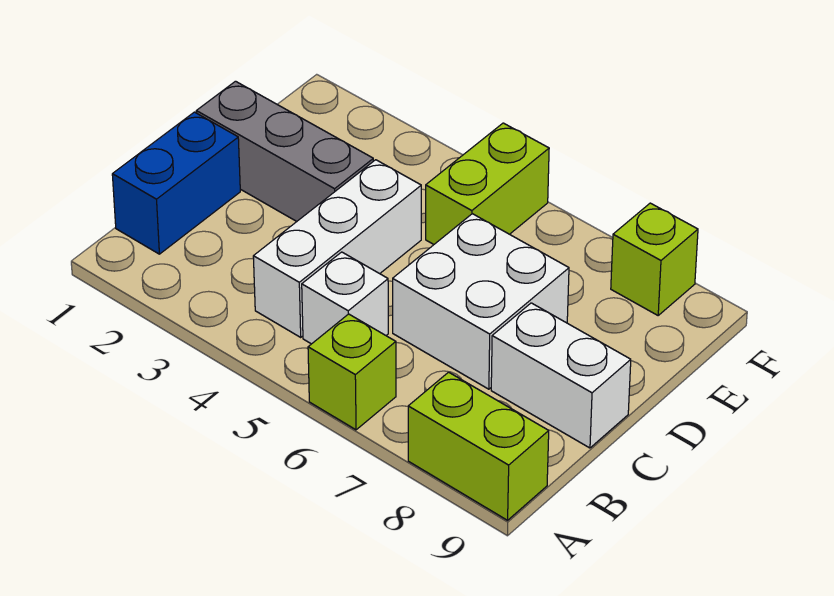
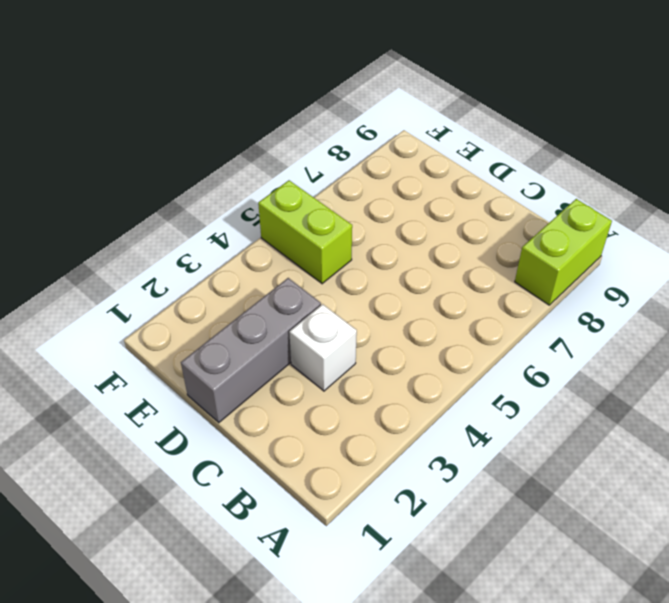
white 1x1 brick [289,304,357,391] -> white 1x1 brick moved to [302,252,388,344]
none -> lime 1x1 brick [308,314,396,430]
none -> blue 1x2 brick [112,112,240,254]

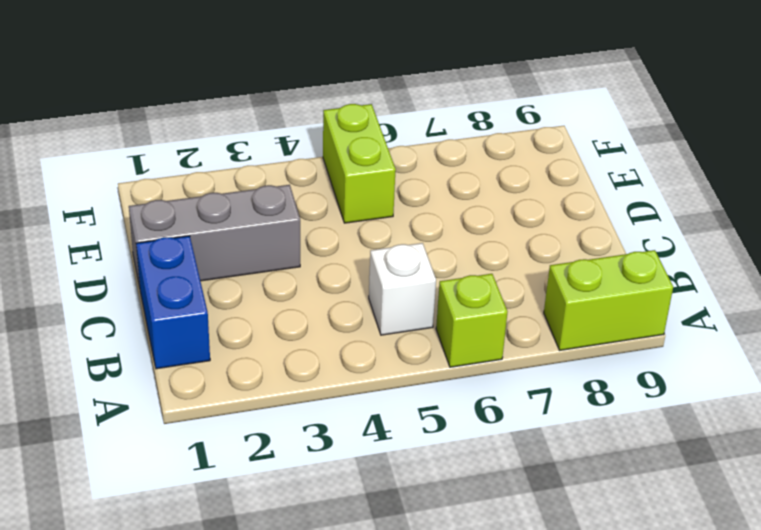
none -> white 1x3 brick [253,160,421,337]
none -> white 2x2 brick [393,214,569,389]

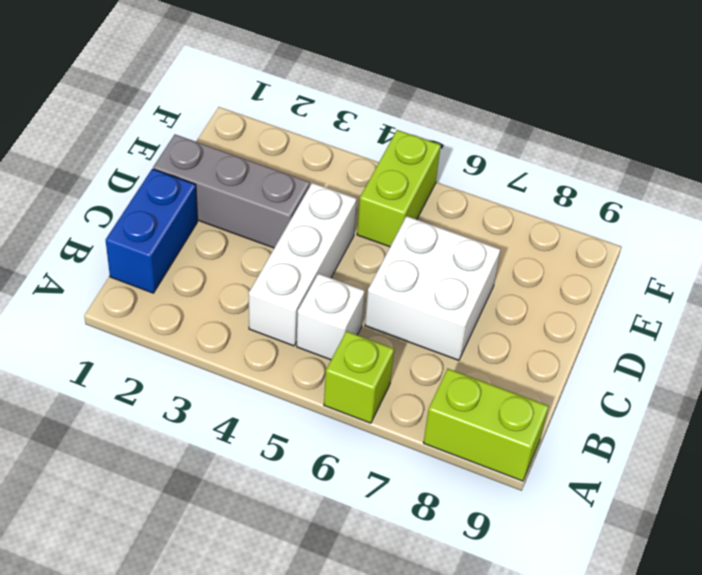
none -> white 1x2 brick [491,303,631,448]
none -> lime 1x1 brick [611,203,698,315]

